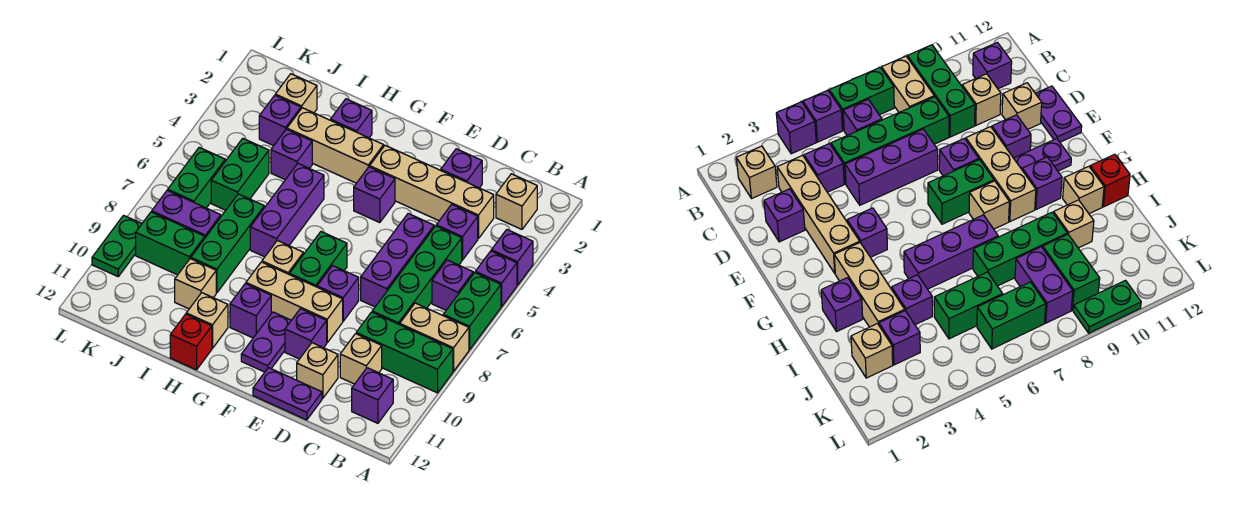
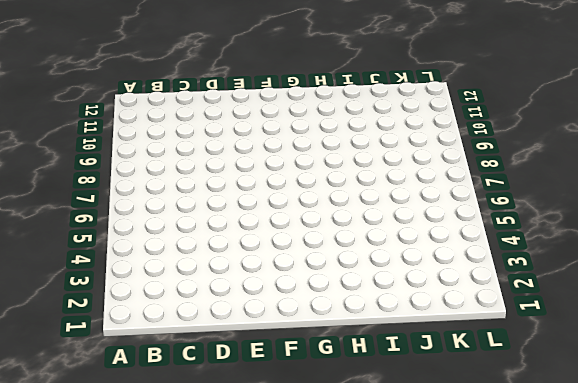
none -> purple 1x1 brick [491,230,533,285]
none -> purple 1x1 brick [475,251,517,307]
none -> green 1x2 brick [443,273,501,350]
none -> tan 1x2 brick [400,303,469,371]

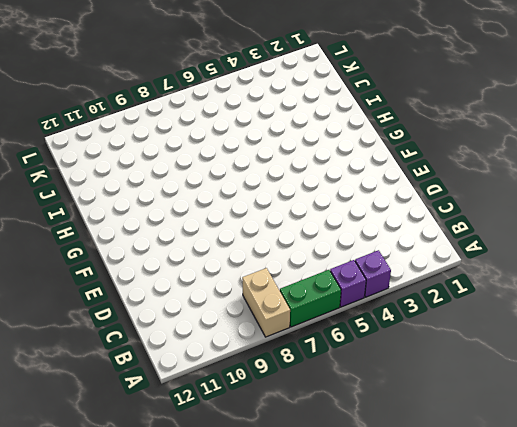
none -> green 1x3 brick [356,312,453,393]
none -> tan 1x1 brick [496,174,537,229]
none -> purple 1x1 brick [432,260,473,310]
none -> purple 1x1 brick [352,368,393,423]

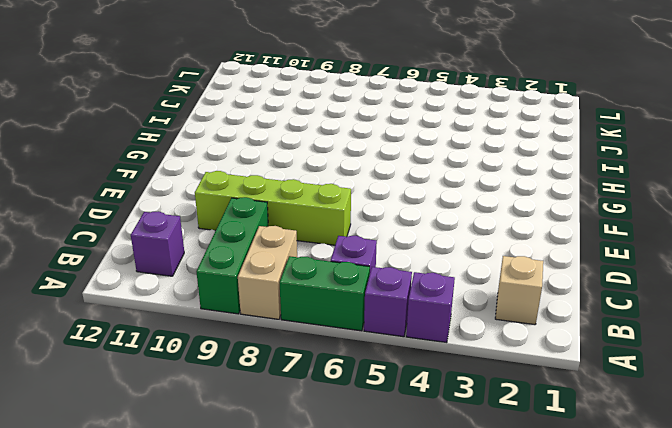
lime 1x4 brick [195,171,351,245] -> purple 1x3 brick [361,214,434,307]
none -> tan 1x4 brick [370,145,494,239]
none -> purple 1x1 brick [436,204,478,260]
none -> green 1x4 brick [372,226,462,325]
none -> tan 1x1 brick [340,334,382,384]

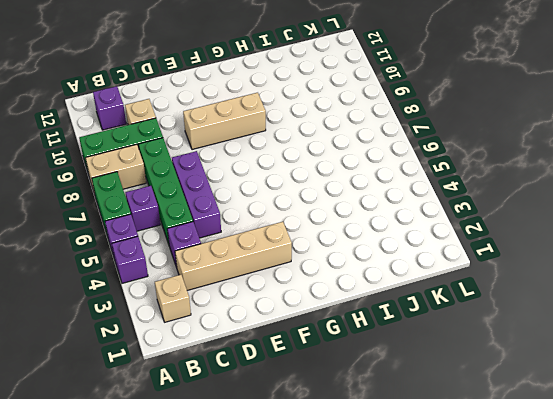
none -> purple 1x1 brick [441,149,482,188]
none -> tan 1x1 brick [297,343,338,398]
none -> purple 1x2 plate [253,368,322,420]
none -> purple 1x1 brick [317,266,359,321]

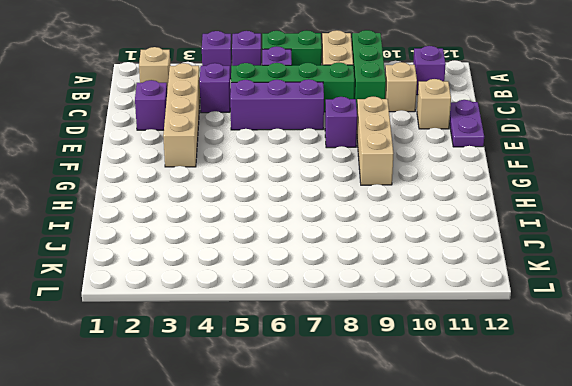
none -> purple 1x1 brick [285,309,327,359]
none -> purple 1x1 brick [354,167,395,223]
none -> green 1x2 brick [290,232,347,287]
none -> purple 1x2 plate [241,312,291,372]

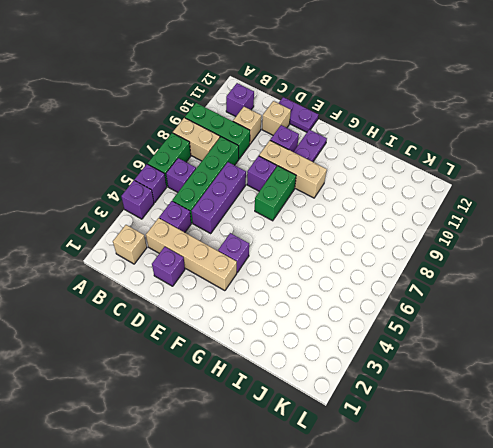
none -> tan 1x3 brick [287,108,384,183]
none -> tan 1x1 brick [262,240,303,275]
none -> purple 1x1 brick [230,284,271,338]
none -> purple 1x1 brick [331,99,372,138]

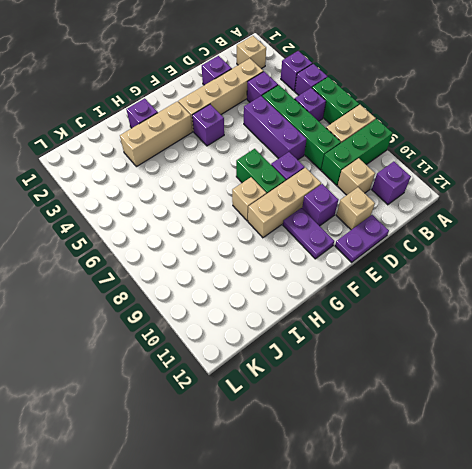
none -> purple 1x1 brick [230,284,271,338]
none -> purple 1x3 brick [250,164,324,257]
none -> tan 1x1 brick [186,293,228,348]
none -> red 1x1 brick [170,314,212,370]

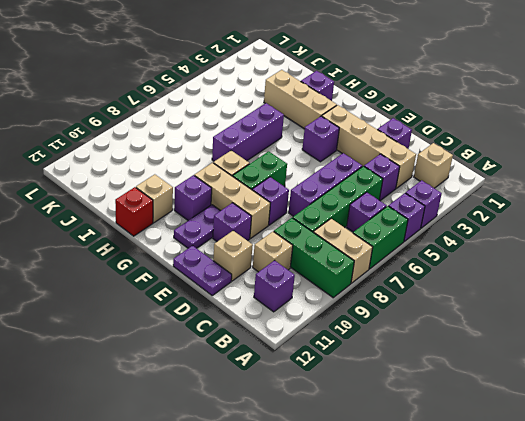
none -> purple 1x1 brick [271,129,312,180]
none -> green 1x3 brick [191,194,264,293]
none -> tan 1x1 brick [175,259,216,309]
none -> tan 1x1 brick [275,74,317,113]

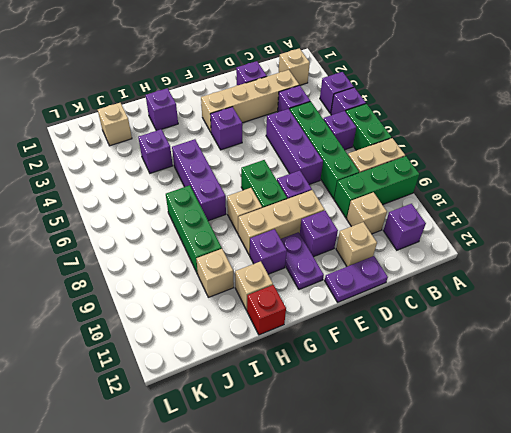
none -> tan 1x3 brick [287,108,384,183]
none -> purple 1x1 brick [259,95,301,146]
none -> green 1x2 brick [211,138,269,210]
none -> purple 1x2 brick [152,190,221,238]

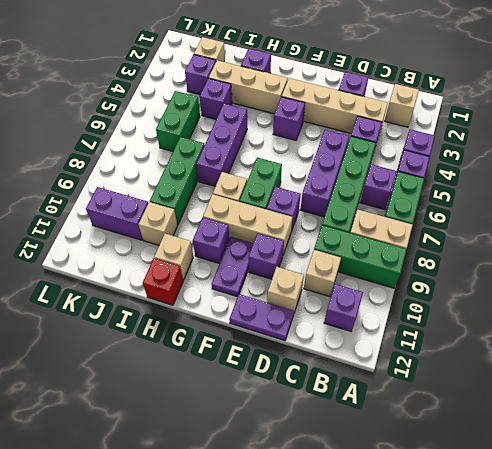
purple 1x2 brick [86,187,148,240] -> purple 1x2 brick moved to [152,190,221,238]
none -> green 1x2 brick [136,212,205,275]
none -> green 1x2 brick [168,147,225,208]
none -> green 1x2 plate [92,215,142,276]

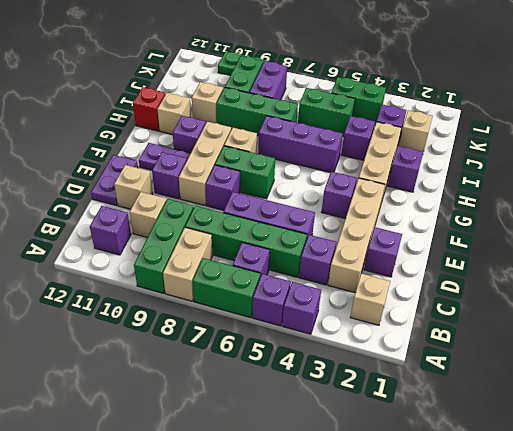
green 1x2 brick [331,77,386,125] -> green 1x2 brick moved to [168,147,225,208]

